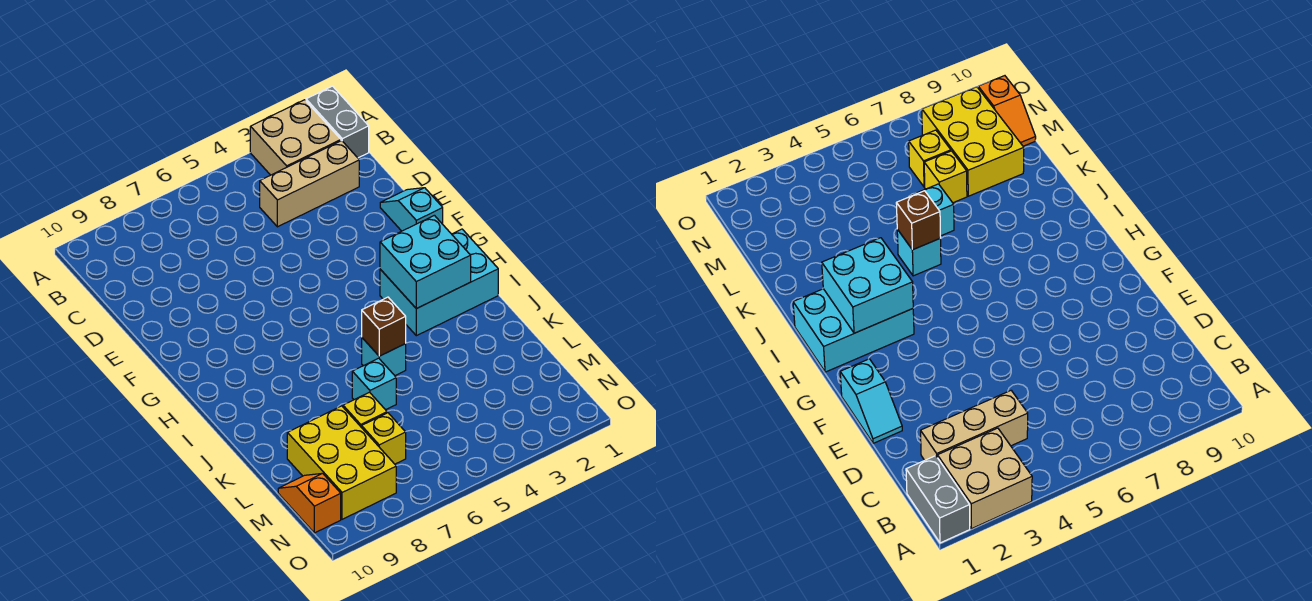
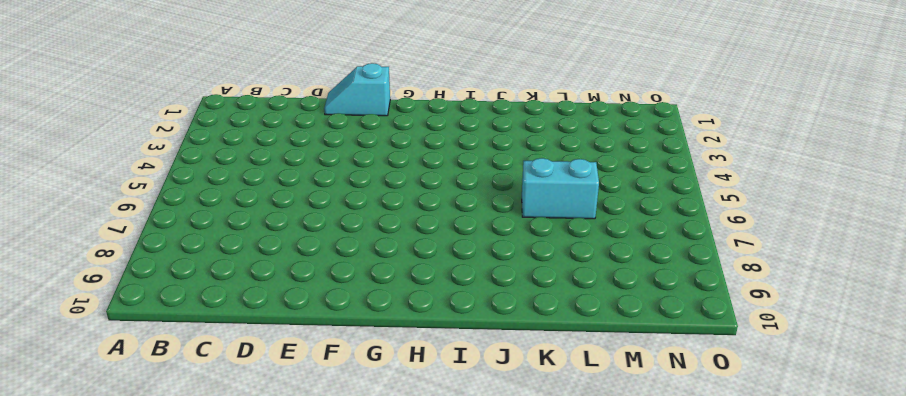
cyan 1x2 brick [522,158,599,219] -> cyan 1x1 brick [352,358,396,410]
none -> grey 1x2 brick [306,86,369,158]
none -> tan 2x2 brick [250,100,341,175]
none -> tan 1x3 brick [260,141,359,227]

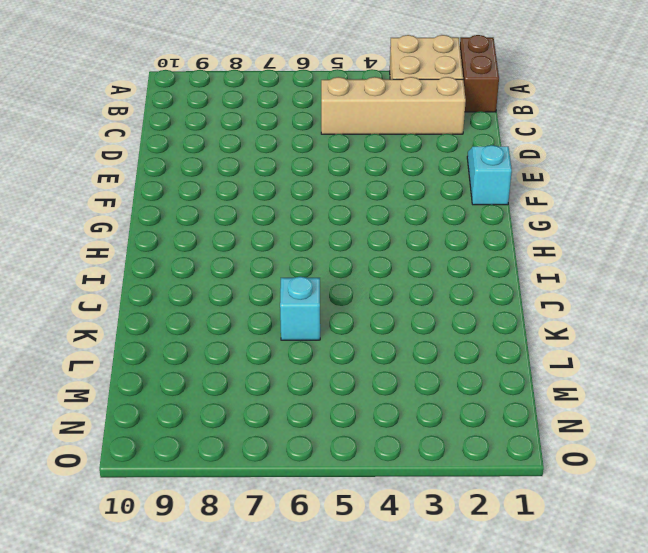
brown 1x2 brick [460,35,499,112] -> grey 1x2 brick [306,86,369,158]
tan 1x4 brick [321,77,466,134] -> tan 1x3 brick [260,141,359,227]
none -> cyan 2x3 brick [380,229,498,336]
none -> cyan 1x1 brick [362,338,406,376]
none -> yellow 1x1 brick [343,392,387,428]

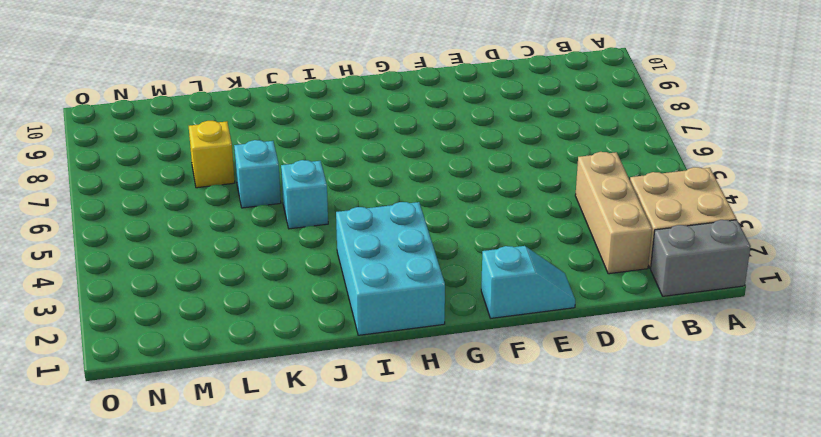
none -> yellow 2x3 brick [287,406,396,519]
none -> yellow 1x1 brick [362,413,406,464]
none -> orange 1x2 slope [278,473,341,533]

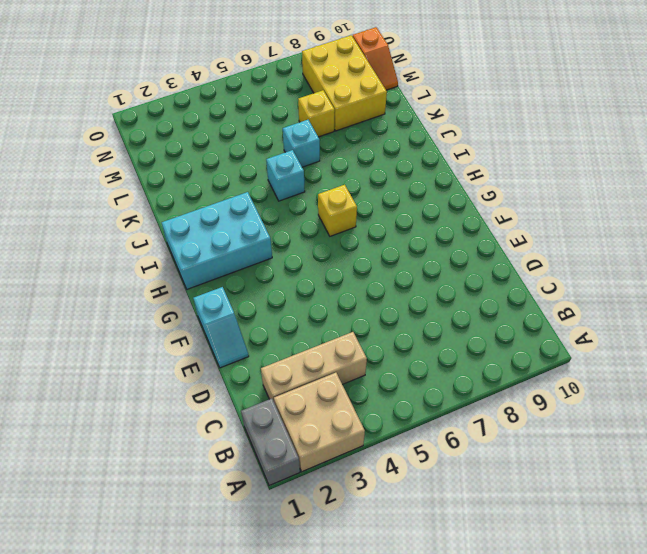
yellow 1x1 brick [318,185,357,236] -> yellow 1x1 brick moved to [362,413,406,464]
none -> cyan 2x2 brick [380,215,471,309]
none -> brown 1x1 brick [362,297,406,356]

